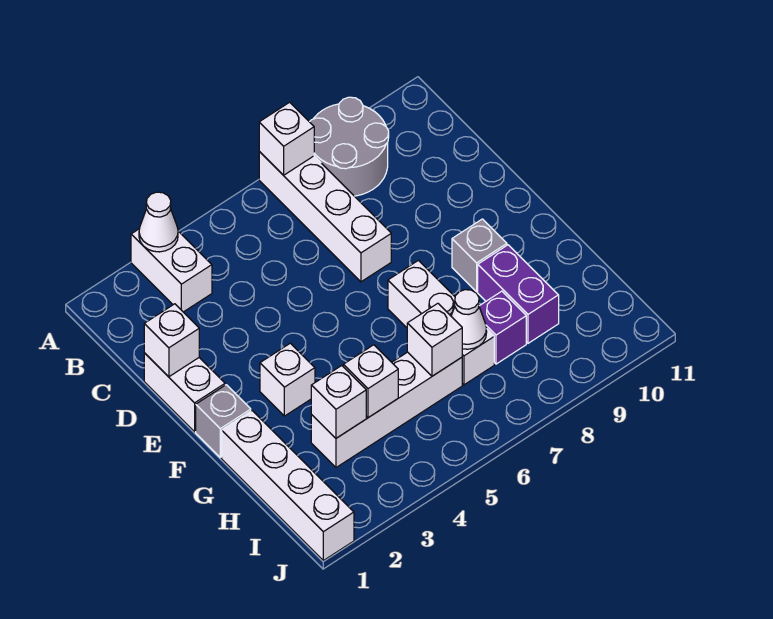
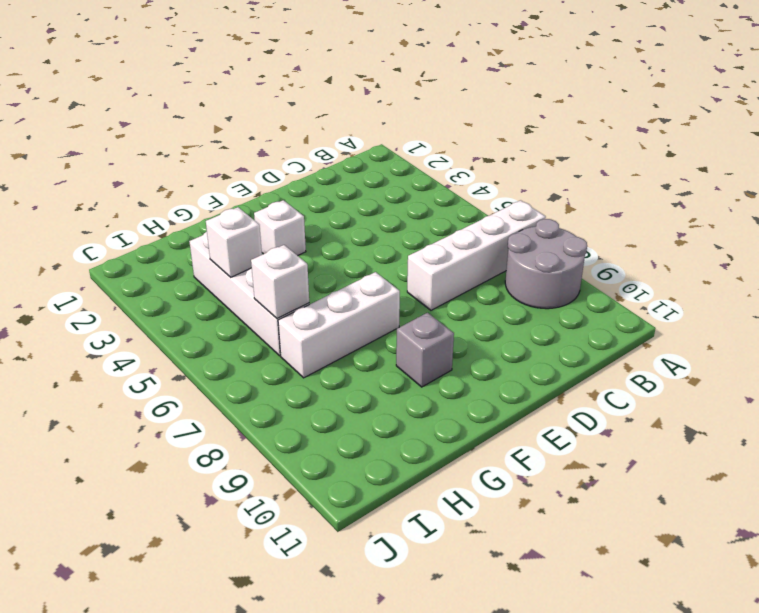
none -> white 1x2 brick [131,229,212,312]
none -> white 1x2 brick [144,353,225,432]
none -> grey 1x1 brick [196,385,251,457]

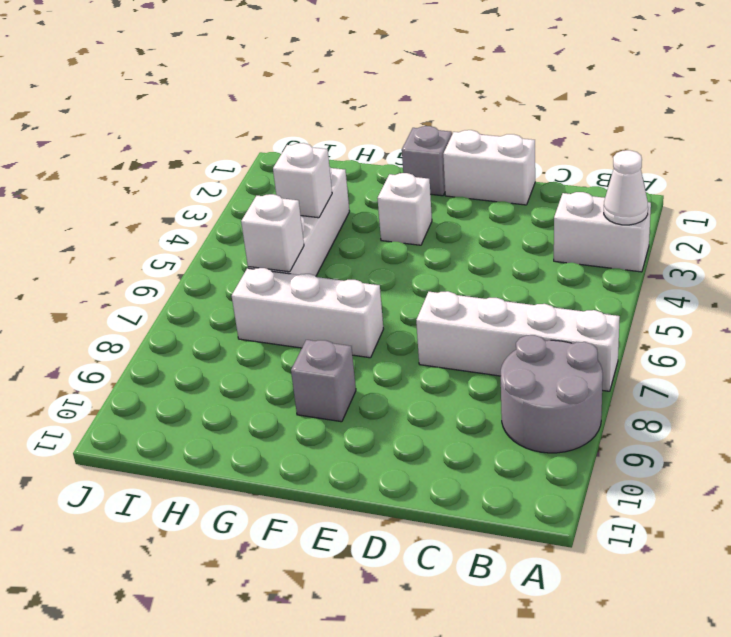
none -> white 1x4 brick [222,411,354,560]
none -> purple 1x2 brick [478,245,559,343]
none -> purple 1x1 brick [479,291,526,364]

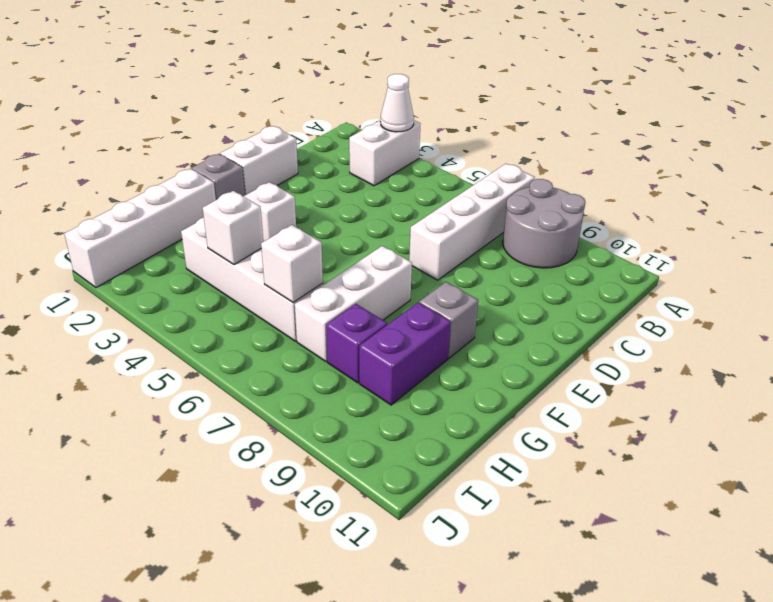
none -> white 1x1 brick [259,102,314,175]
none -> white 1x1 brick [144,304,199,377]
none -> white 1x1 brick [311,366,366,438]

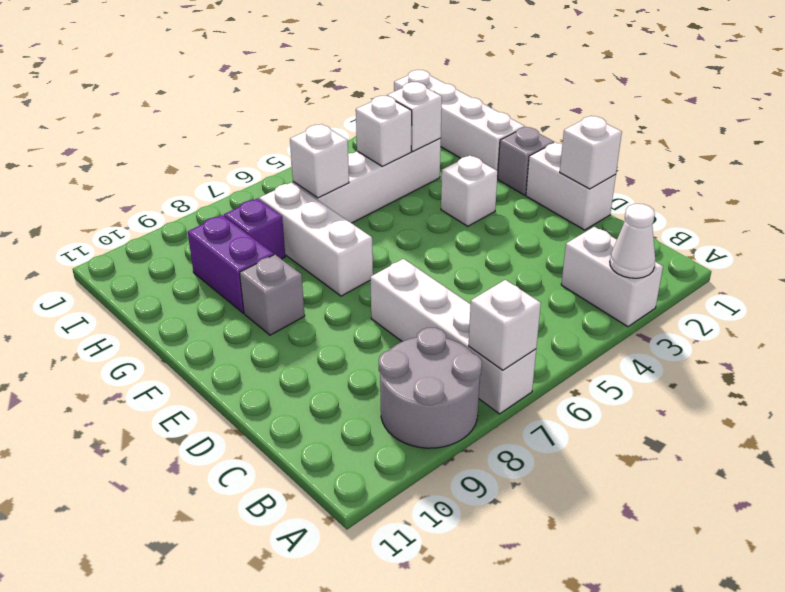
none -> white 1x1 cone [451,290,487,349]

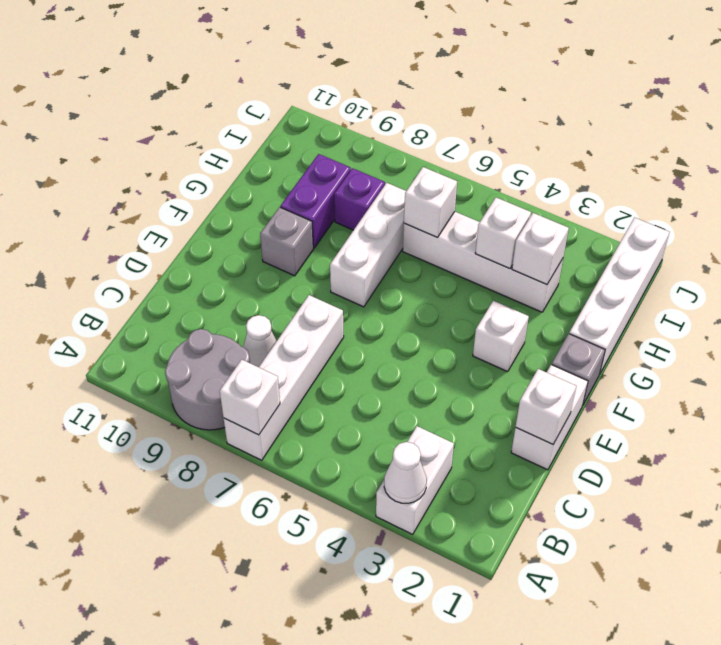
white 1x1 cone [243,315,276,367] -> white 1x1 cone moved to [451,290,487,349]

